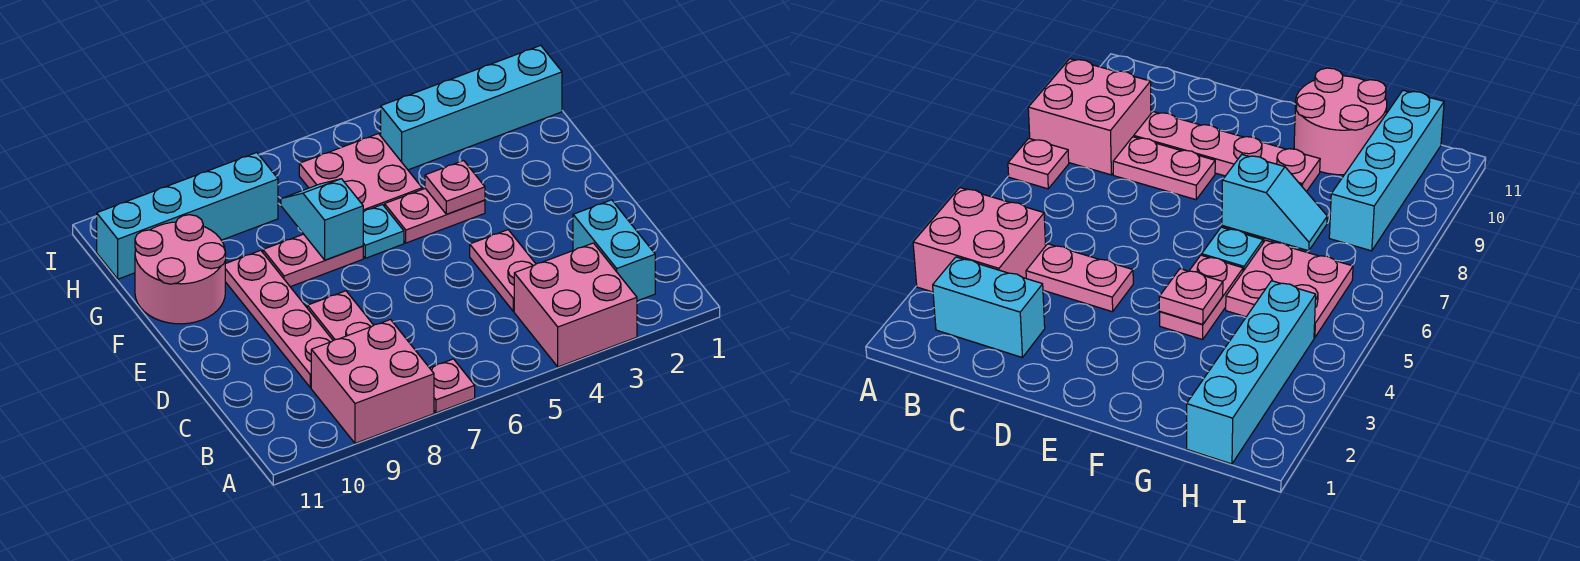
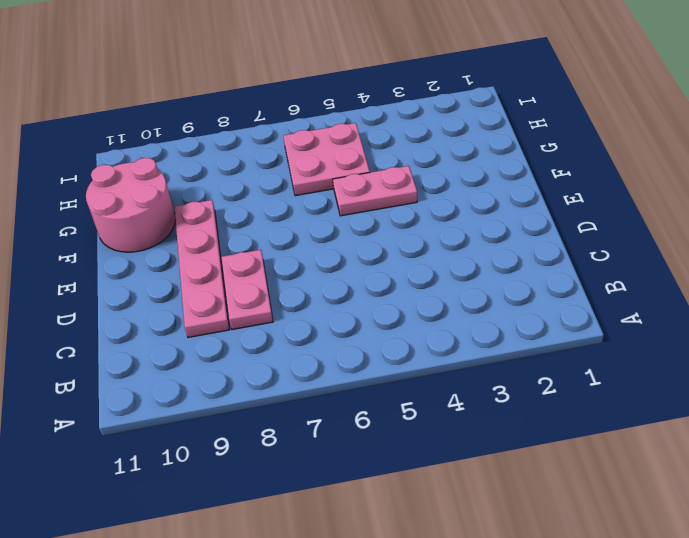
none -> pink 2x2 brick [514,243,637,367]
none -> pink 1x1 plate [430,359,475,413]
none -> pink 2x2 brick [311,320,434,443]

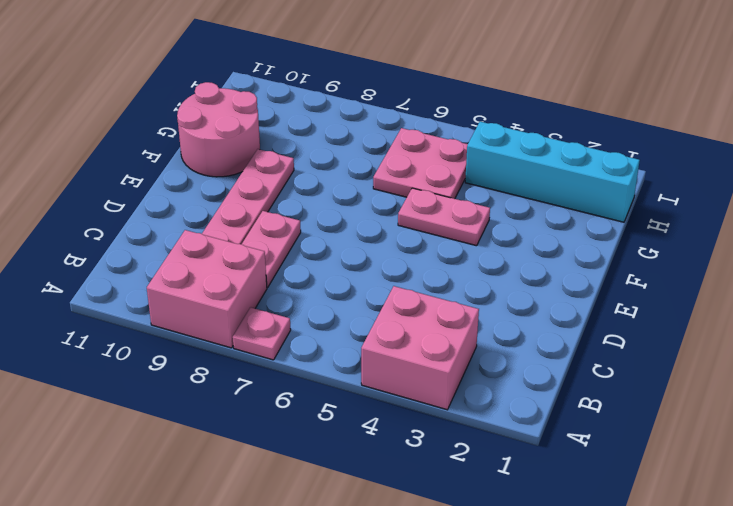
none -> cyan 1x2 brick [573,200,655,301]
none -> pink 1x2 plate [470,230,536,311]
none -> cyan 1x1 plate [363,205,404,258]

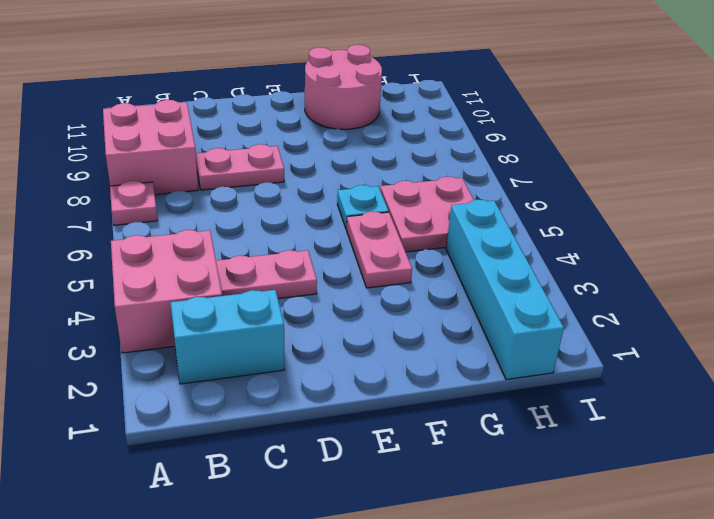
none -> pink 1x4 plate [225,250,333,388]
none -> pink 1x2 plate [263,234,363,287]
none -> cyan 1x4 brick [97,153,278,279]

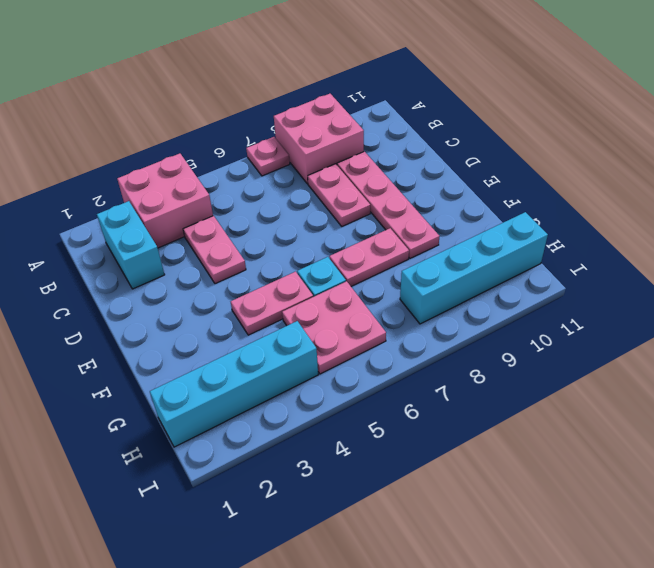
none -> pink 2x2 round brick [135,215,226,324]
none -> pink 1x1 plate [425,160,485,214]
none -> cyan 1x2 slope [281,179,363,260]

